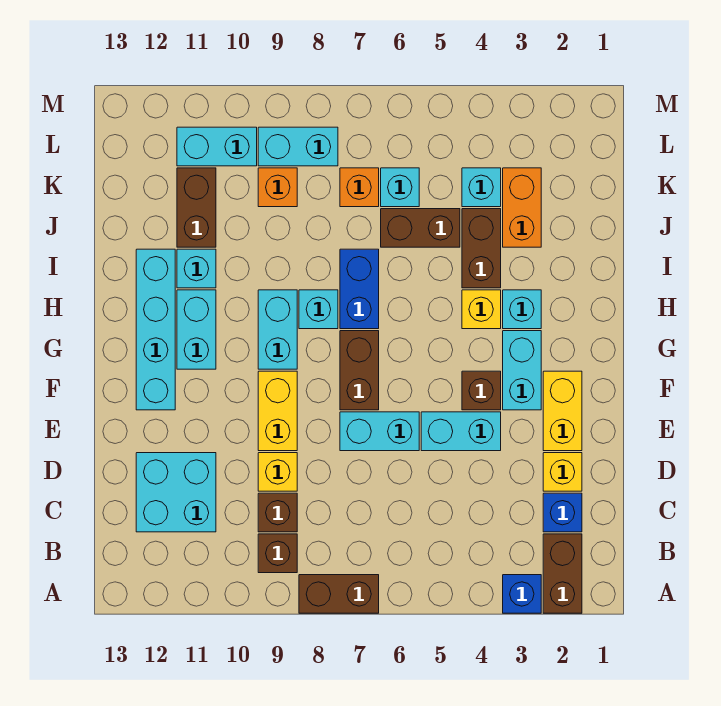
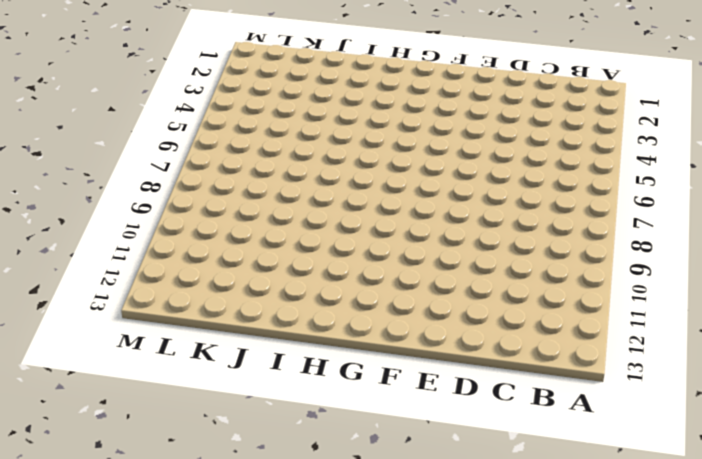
none -> brown 1x2 brick [543,534,582,613]
none -> blue 1x1 brick [503,575,541,613]
none -> brown 1x2 brick [299,575,379,613]
none -> brown 1x1 brick [258,534,297,573]

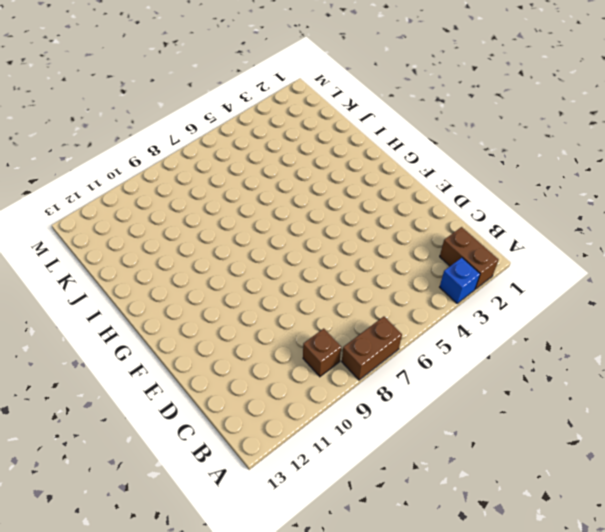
none -> blue 1x1 brick [543,493,582,532]
none -> brown 1x1 brick [258,493,297,532]
none -> cyan 2x2 brick [136,453,216,532]
none -> yellow 1x1 brick [543,453,582,491]

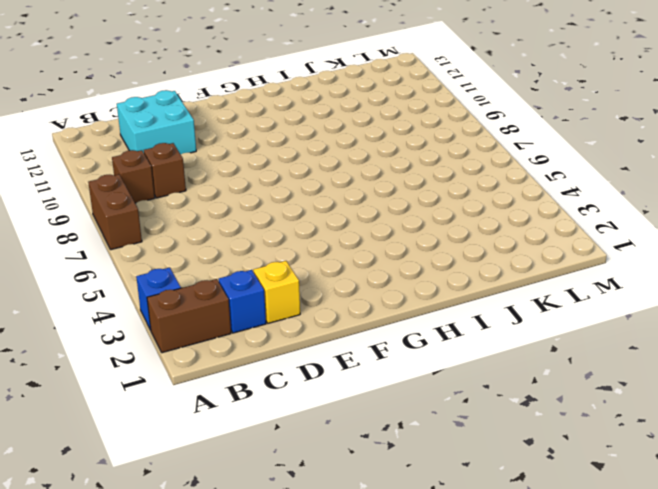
none -> yellow 1x1 brick [258,453,297,491]
none -> yellow 1x2 brick [543,371,582,451]
none -> cyan 1x2 brick [421,412,501,451]
none -> cyan 1x2 brick [340,412,419,451]

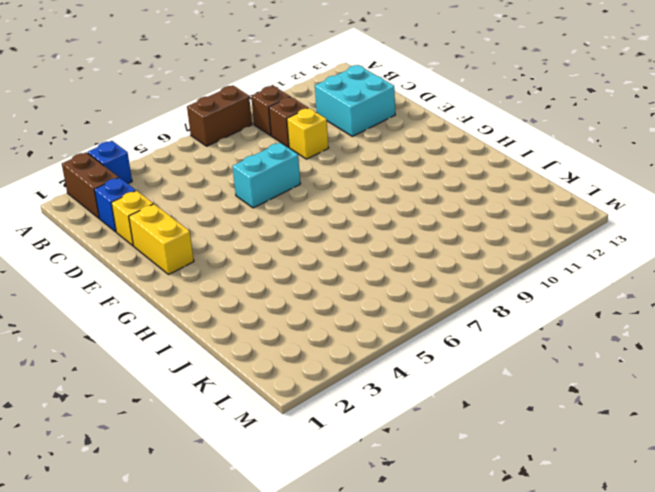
none -> cyan 1x2 brick [421,412,501,451]
none -> yellow 1x2 brick [258,371,297,451]
none -> cyan 1x2 brick [503,331,541,410]
none -> brown 1x1 brick [462,371,501,410]

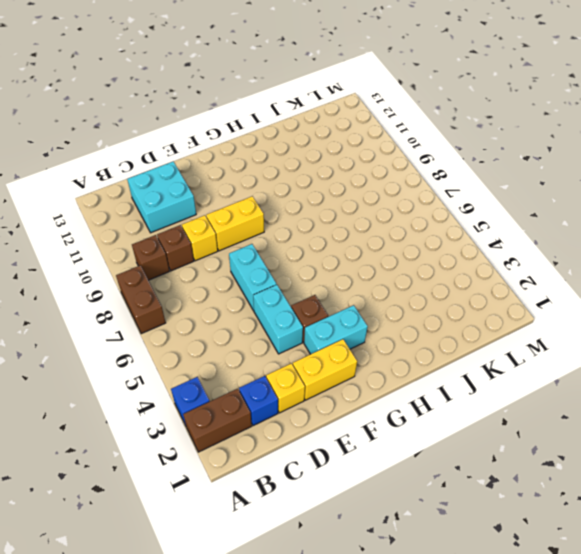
none -> brown 1x2 brick [340,331,379,410]
none -> cyan 1x4 brick [136,249,175,410]
none -> cyan 1x2 brick [258,290,297,369]
none -> cyan 1x2 brick [177,290,216,369]

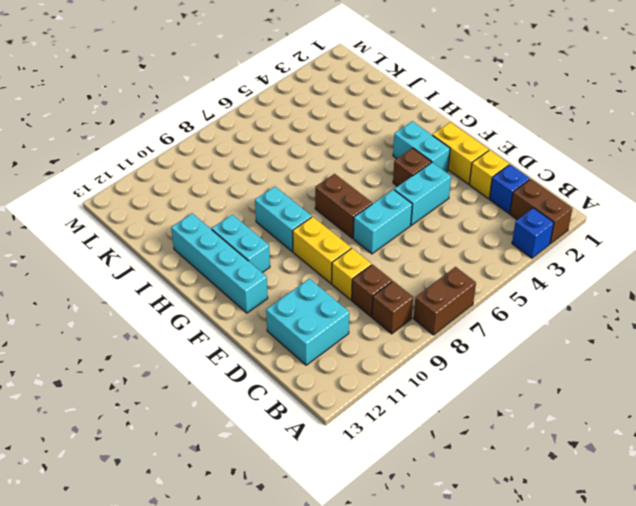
none -> cyan 1x1 brick [503,290,541,329]
none -> yellow 1x1 brick [462,290,501,329]
none -> blue 1x2 brick [340,249,379,329]
none -> cyan 1x1 brick [299,290,338,329]

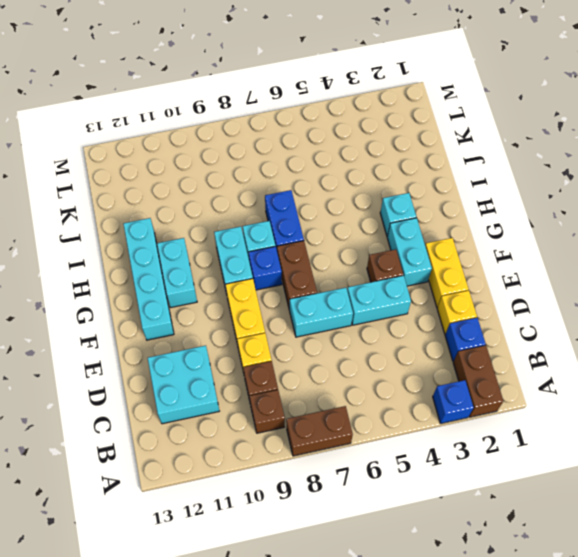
blue 1x1 brick [248,247,282,290] -> none
none -> yellow 1x1 brick [462,290,501,329]
none -> brown 1x2 brick [462,209,501,288]
none -> cyan 1x1 brick [177,249,216,288]
none -> orange 1x2 brick [503,168,541,247]

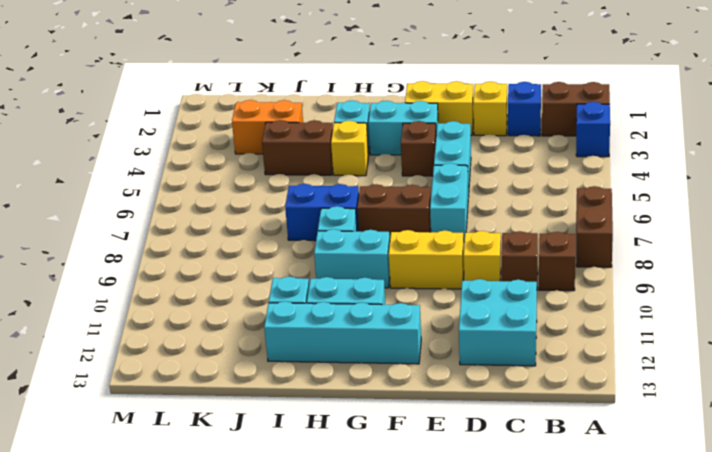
none -> brown 1x2 brick [381,209,460,247]
none -> brown 1x2 brick [177,168,216,247]
none -> cyan 1x1 brick [462,168,501,207]
none -> cyan 1x1 brick [381,168,419,207]

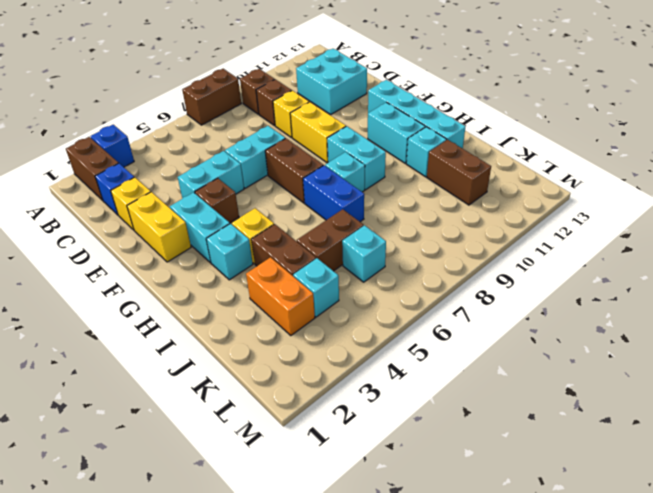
none -> orange 1x1 brick [340,168,379,207]
none -> orange 1x1 brick [258,168,297,207]
none -> cyan 1x2 brick [258,127,338,166]
none -> cyan 1x2 brick [177,127,257,166]

